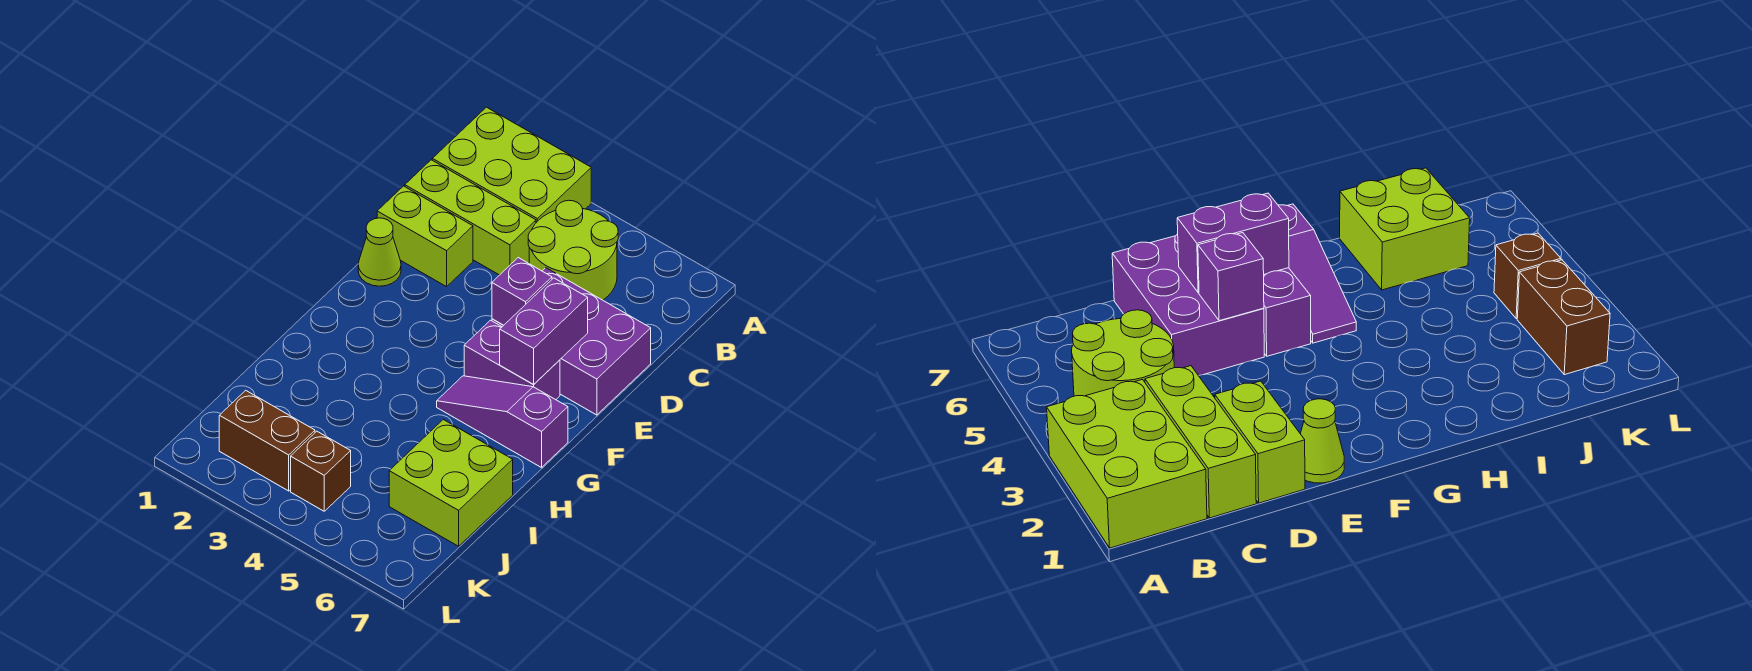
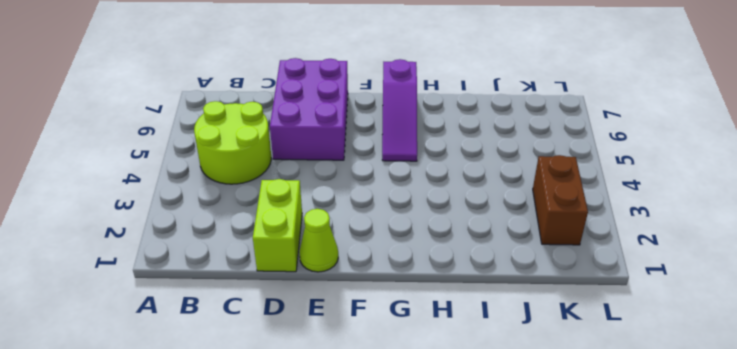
none -> lime 2x3 brick [432,107,591,223]
none -> lime 1x3 brick [405,160,536,275]
none -> purple 1x2 brick [464,320,560,400]

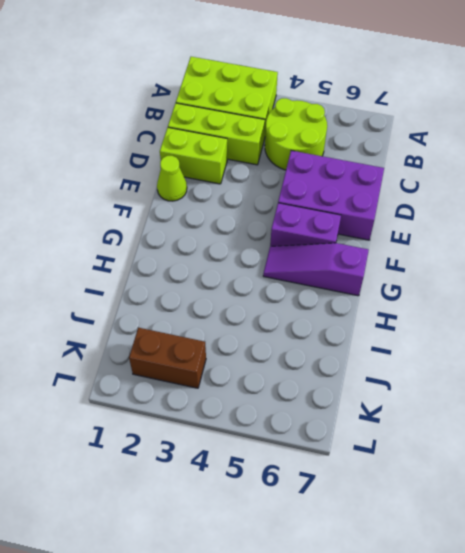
none -> lime 2x2 brick [389,420,513,546]
none -> brown 1x1 brick [291,431,351,511]
none -> purple 1x1 brick [492,258,552,325]

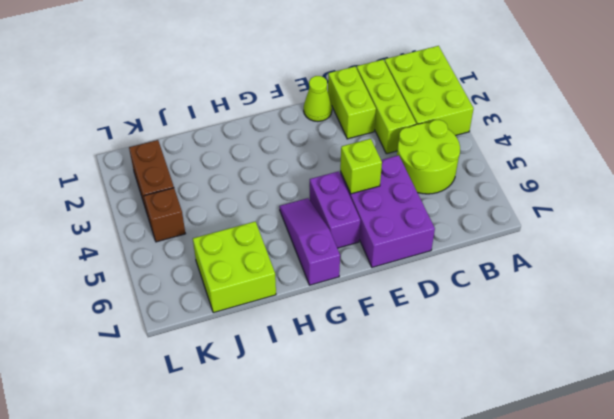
lime 1x1 brick [340,139,382,194] -> purple 1x1 brick [492,258,552,325]
none -> purple 1x2 brick [500,278,588,385]

